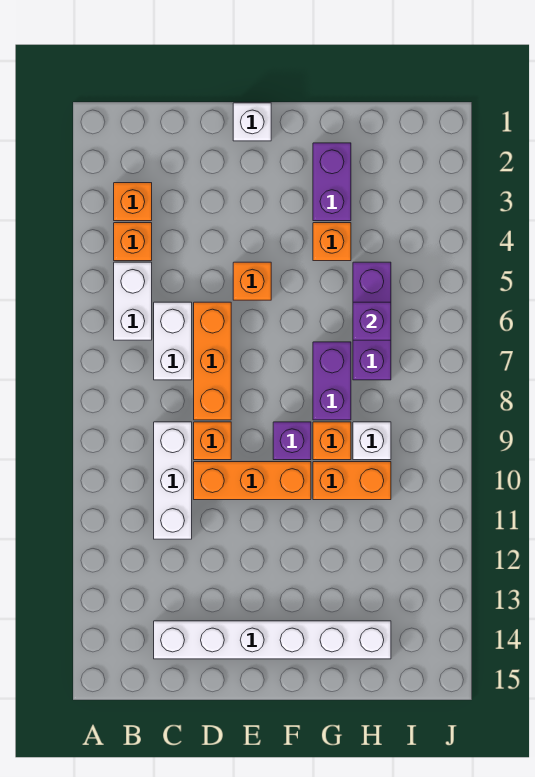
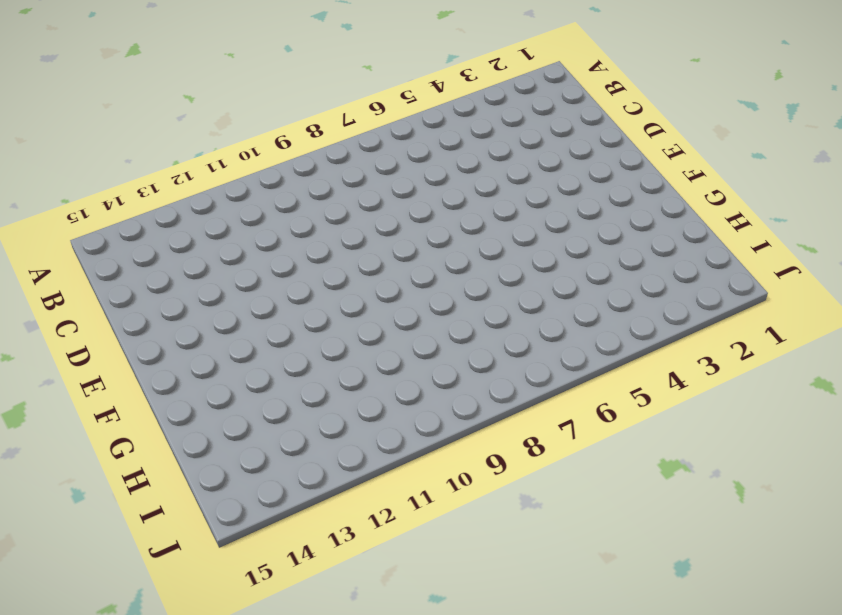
none -> orange 1x1 brick [114,183,152,221]
none -> orange 1x1 brick [114,223,152,261]
none -> white 1x2 brick [114,262,152,340]

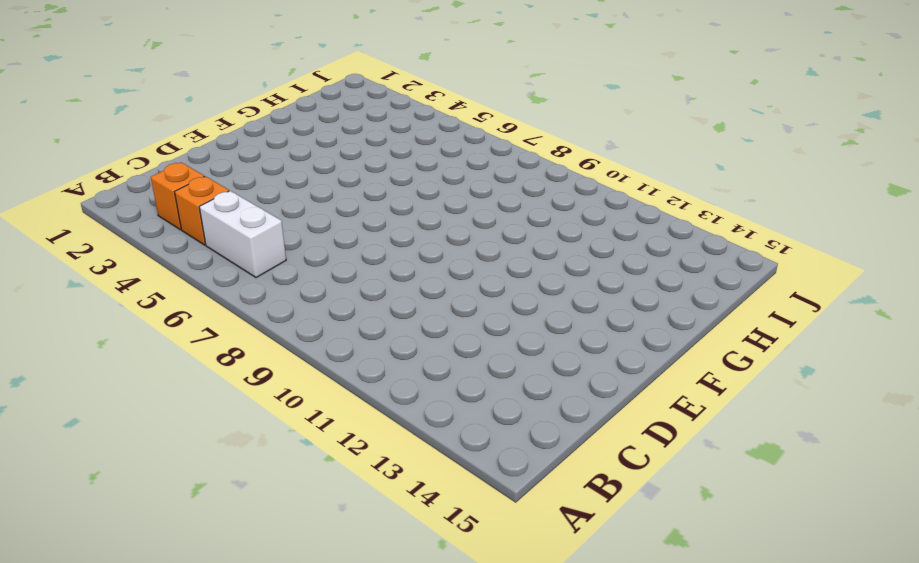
none -> white 1x2 brick [154,302,192,380]
none -> white 1x3 brick [154,422,192,539]
none -> white 1x6 brick [154,621,391,659]

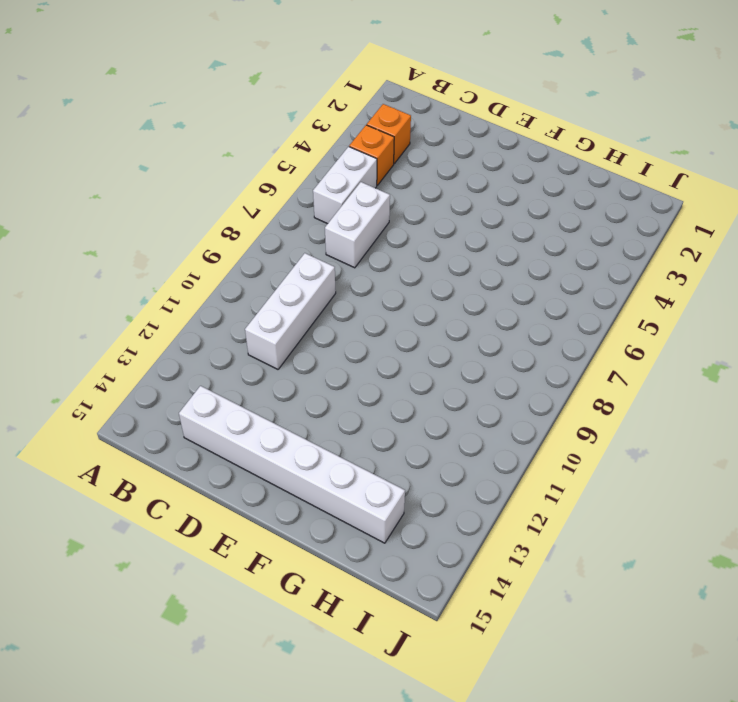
none -> orange 1x3 brick [194,302,231,420]
none -> orange 1x1 brick [194,422,231,460]
none -> orange 1x3 brick [194,462,311,500]

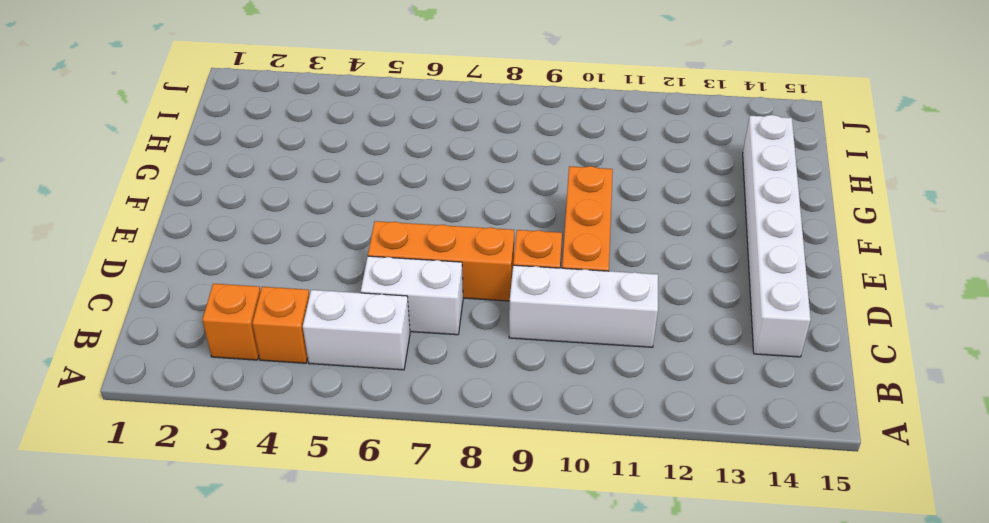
none -> white 1x1 brick [233,103,271,141]
none -> orange 1x1 brick [233,262,271,300]
none -> purple 1x1 brick [273,422,311,460]

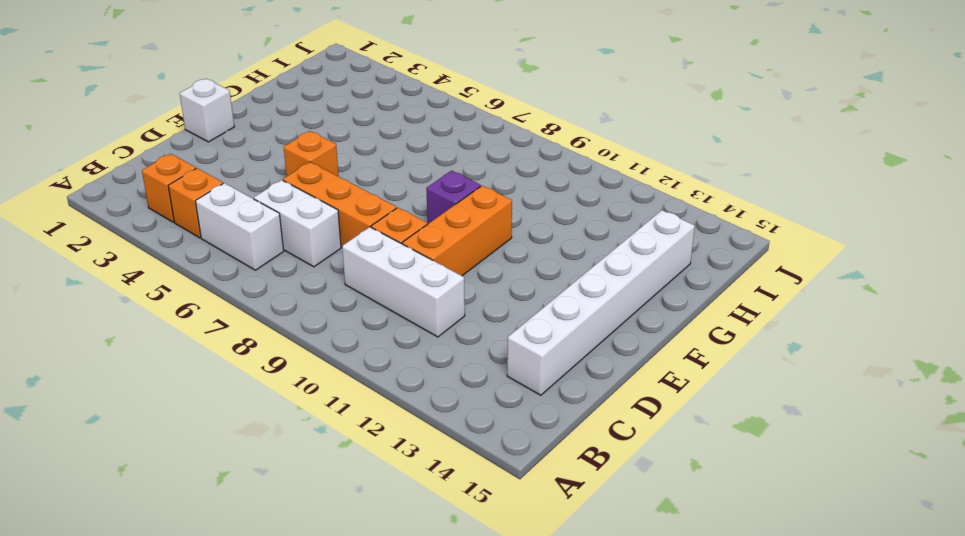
none -> purple 1x2 brick [313,143,351,221]
none -> orange 1x1 brick [313,223,351,261]
none -> purple 1x2 brick [313,342,351,420]

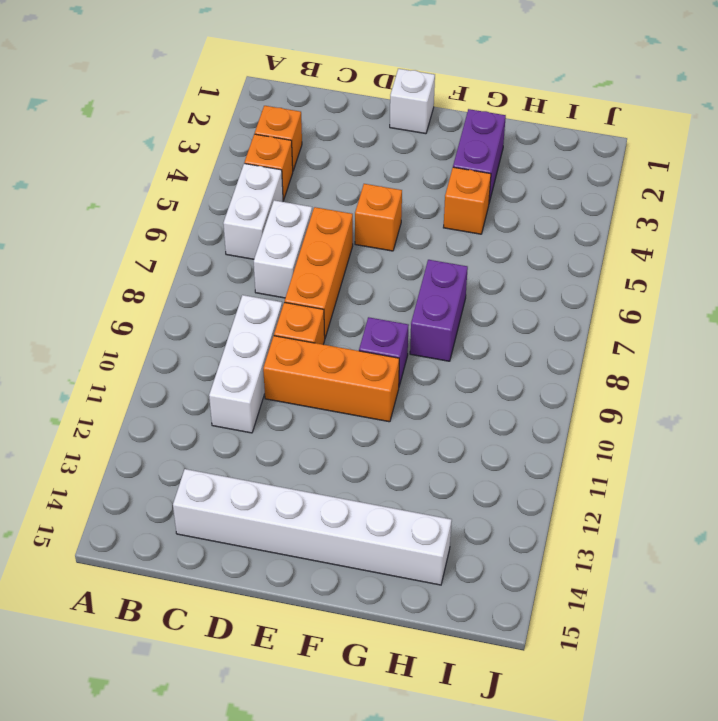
none -> orange 1x1 brick [313,422,351,460]
none -> orange 1x2 brick [313,462,391,500]
none -> purple 1x3 brick [353,262,391,380]

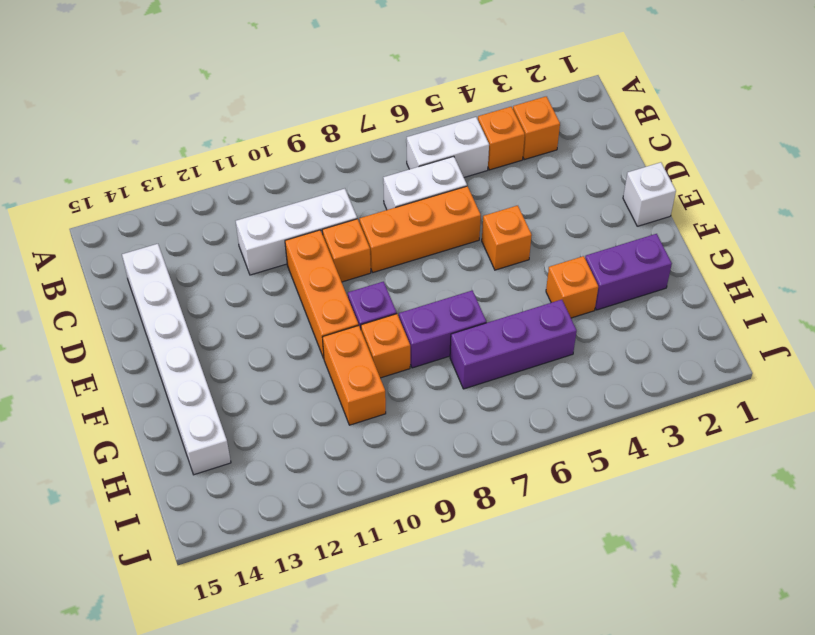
none -> white 1x1 brick [353,422,391,460]
none -> purple 1x1 brick [353,302,391,340]

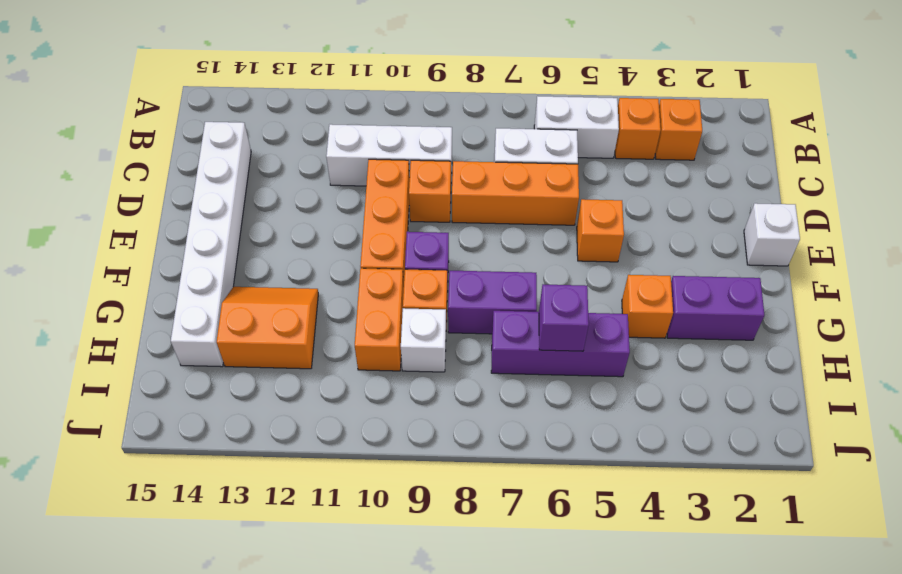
orange 2x2 slope [217,287,318,369] -> none

